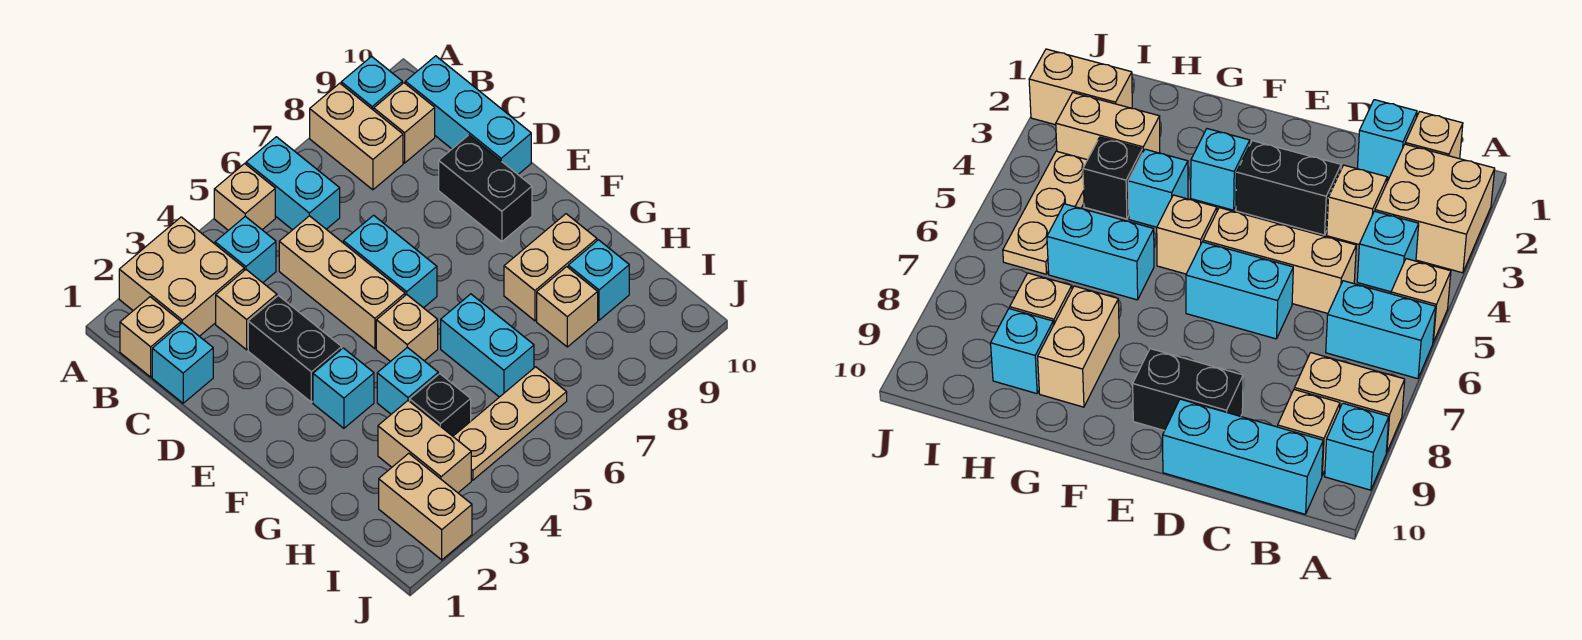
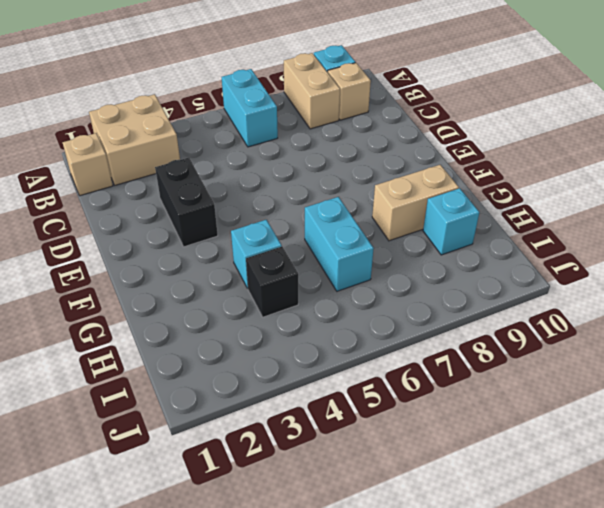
none -> tan 1x1 brick [214,164,275,230]
none -> cyan 1x1 brick [215,216,276,283]
none -> cyan 1x3 brick [405,56,531,174]

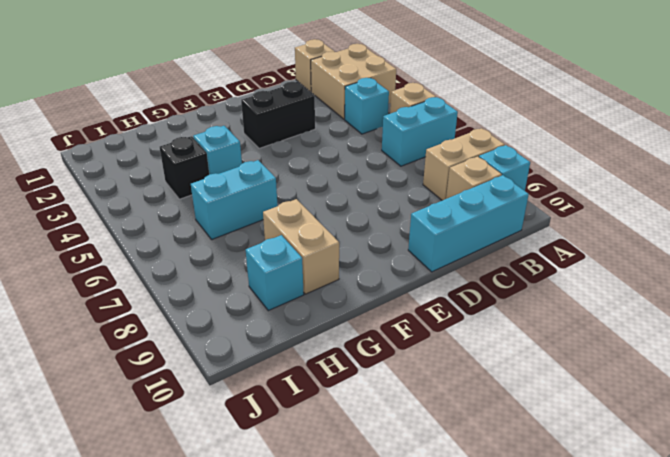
none -> cyan 1x1 brick [152,323,213,403]
none -> tan 1x1 brick [216,270,277,350]
none -> tan 1x3 brick [279,216,405,349]

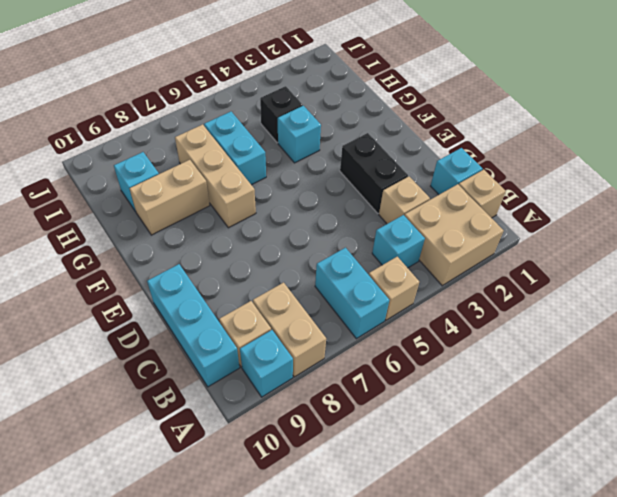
tan 1x3 brick [175,124,256,228] -> tan 1x3 brick moved to [279,216,405,349]
none -> cyan 1x2 brick [343,215,437,308]
none -> black 1x2 brick [439,135,532,242]
none -> cyan 1x1 brick [313,348,374,428]

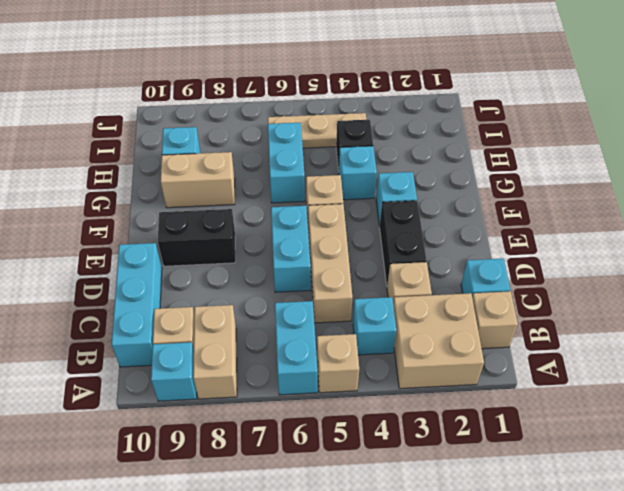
black 1x2 brick [158,209,235,266] -> black 1x2 brick turned to [439,135,532,242]
none -> tan 1x2 brick [378,401,471,493]
none -> tan 1x1 brick [537,267,598,347]
none -> tan 1x2 brick [379,453,472,560]

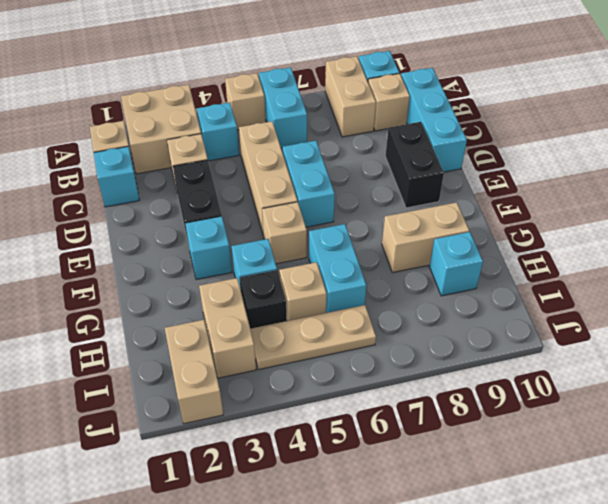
tan 1x1 brick [279,262,327,321] -> tan 1x1 brick moved to [537,267,598,347]

